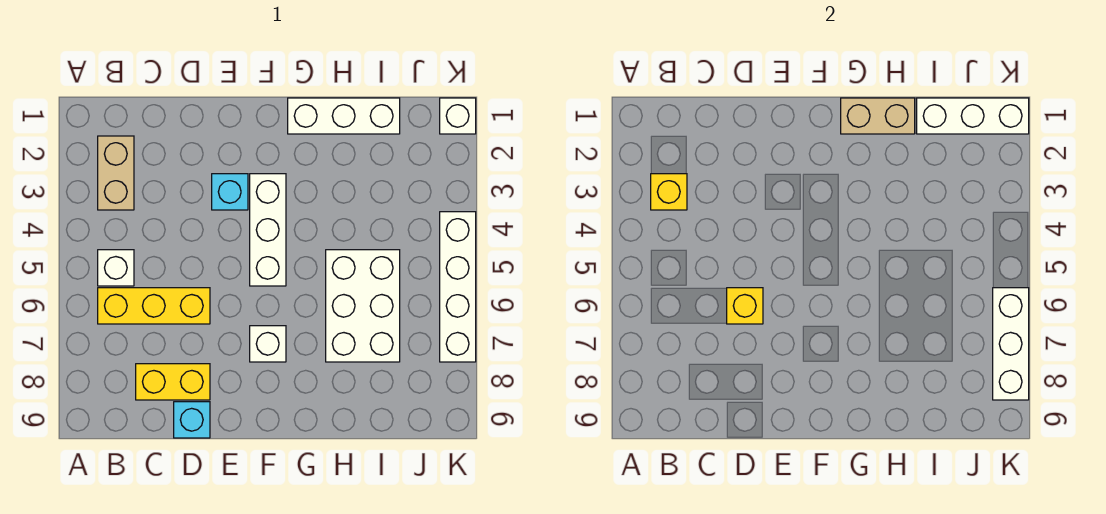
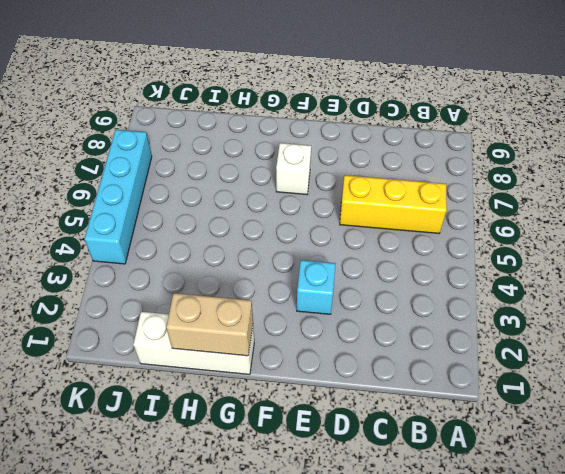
cyan 1x4 brick [85,130,152,264] -> white 1x4 brick [440,212,476,362]
none -> tan 1x2 brick [98,136,134,210]
none -> white 1x1 brick [98,250,134,286]
none -> yellow 1x2 brick [136,364,210,400]

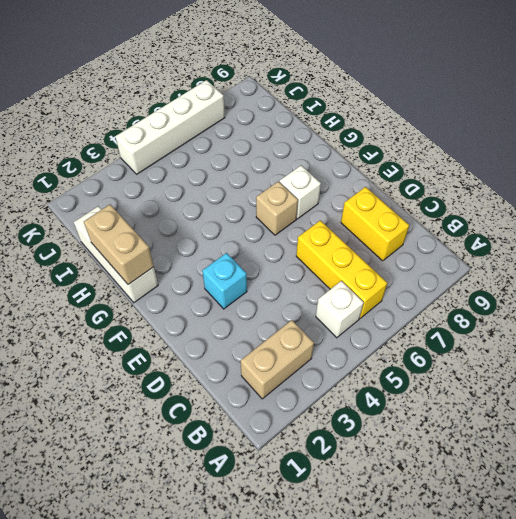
tan 1x1 brick [256,181,298,235] -> none
none -> cyan 1x1 brick [174,402,210,438]
none -> white 1x3 brick [250,174,286,286]
none -> white 2x3 brick [326,250,400,362]

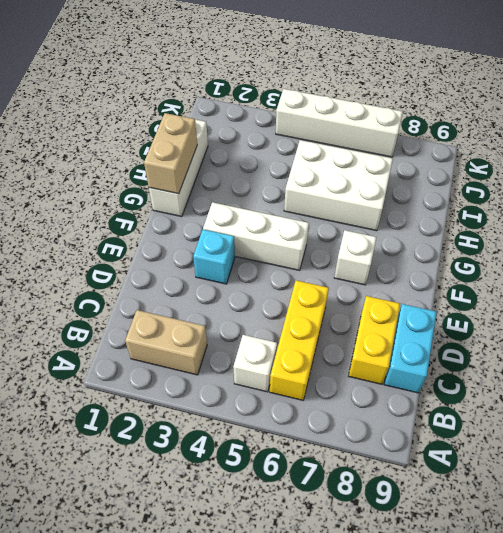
cyan 1x2 brick [384,304,437,393] -> cyan 1x1 brick [174,402,210,438]
none -> white 1x1 brick [440,98,476,134]
none -> yellow 1x1 brick [651,174,687,210]
none -> yellow 1x1 brick [727,288,763,324]

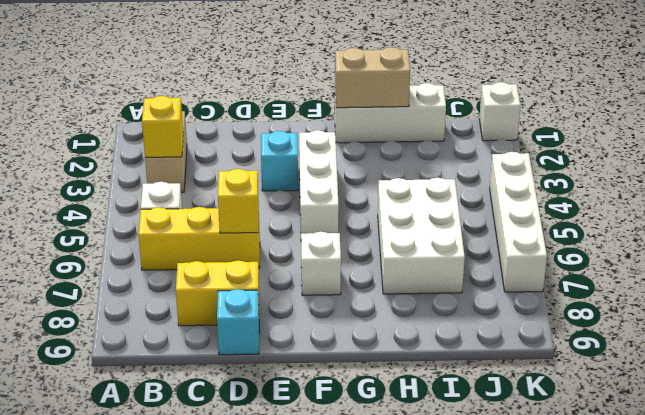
none -> white 1x3 brick [917,98,1029,134]
none -> white 1x3 brick [993,288,1029,400]

